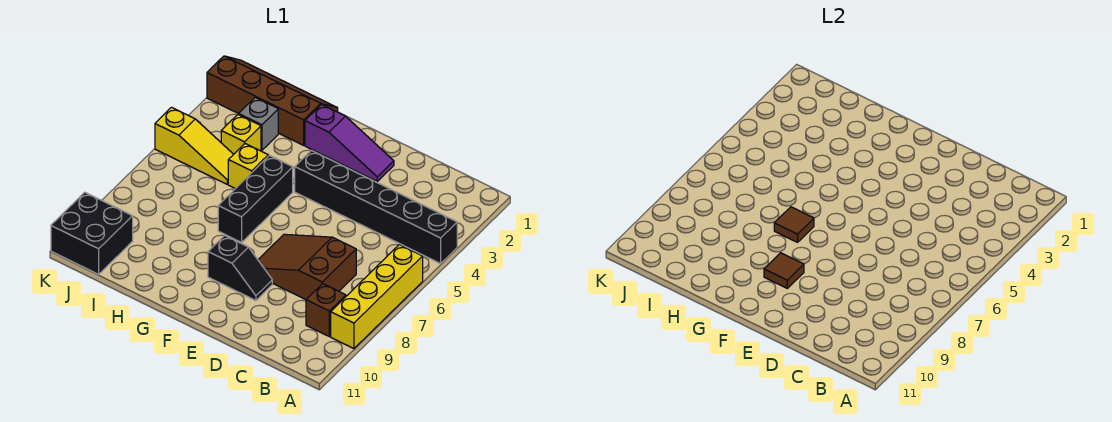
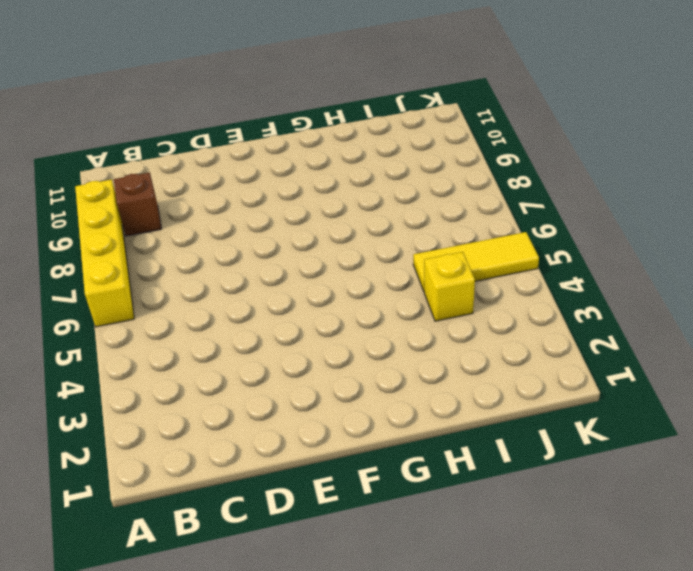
yellow 1x3 tile [413,232,539,291] -> yellow 1x3 slope [155,107,234,184]
none -> black 1x6 brick [295,151,457,264]
none -> brown 2x3 slope [258,234,356,300]
none -> purple 1x3 slope [305,105,394,181]

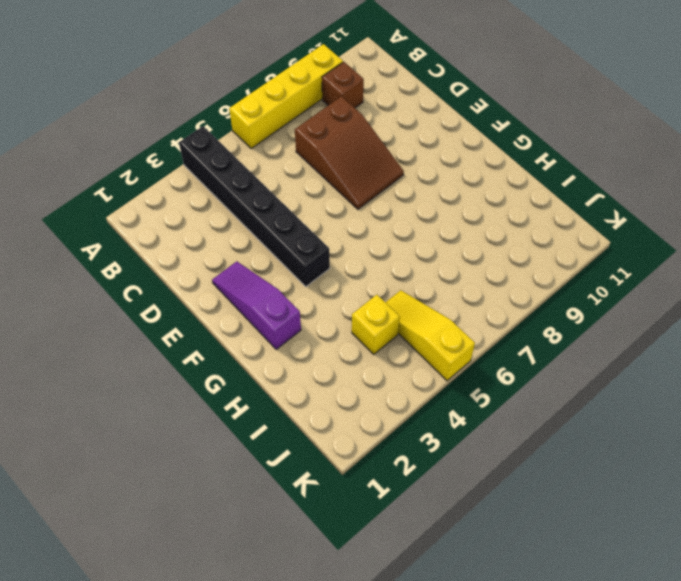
none -> black 1x2 slope [208,235,272,301]
none -> black 1x3 brick [218,156,293,242]
none -> brown 2x4 slope [207,56,338,145]

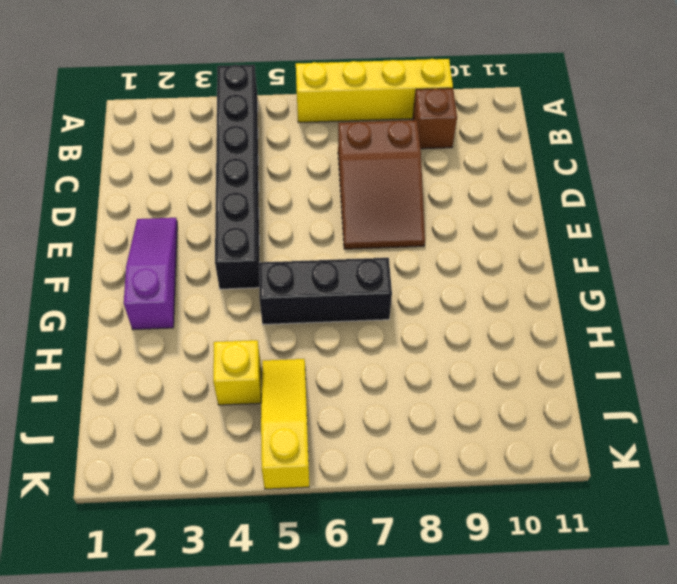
none -> black 1x2 slope [208,235,272,301]
none -> brown 2x4 slope [207,56,338,145]
none -> yellow 1x1 brick [228,144,268,189]

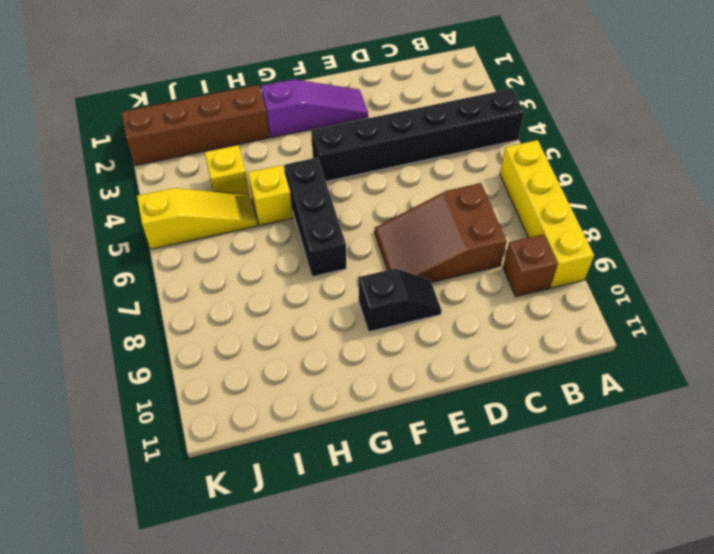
none -> grey 1x1 brick [239,97,278,150]
none -> black 2x2 brick [51,192,133,274]
none -> brown 1x1 tile [764,253,804,288]

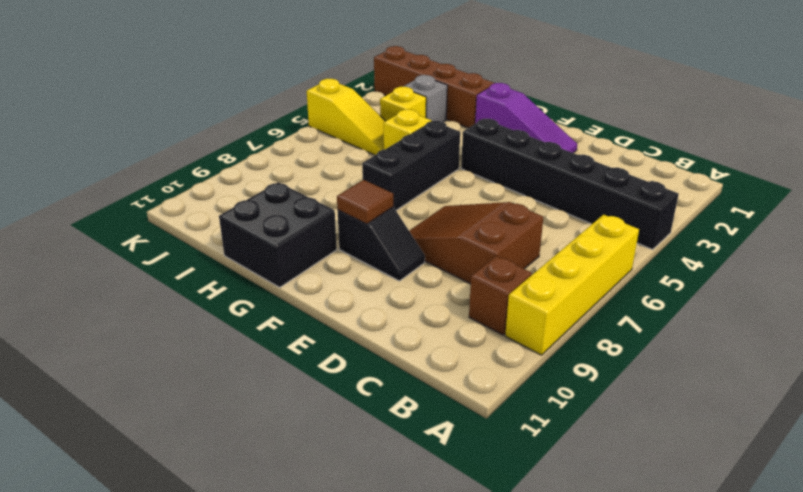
black 2x2 brick [219,182,337,287] -> black 2x2 brick moved to [51,192,133,274]
none -> brown 1x1 tile [774,207,814,242]

